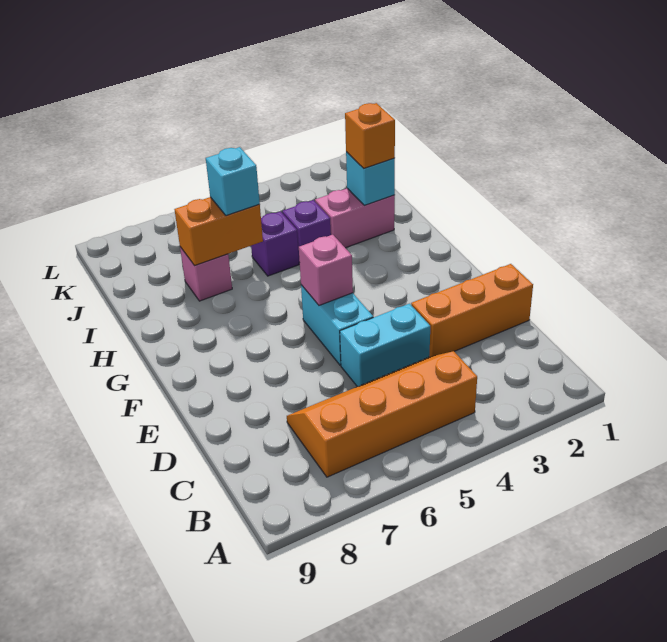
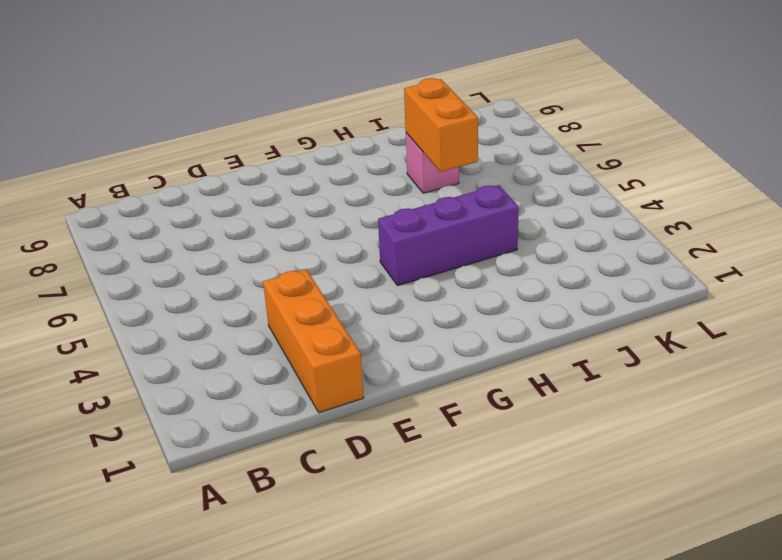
purple 1x3 brick [378,185,519,286] -> purple 1x1 brick [282,200,331,263]
none -> orange 2x4 slope [287,351,477,477]
none -> cyan 1x2 brick [340,304,430,387]
none -> cyan 1x2 brick [301,285,373,365]

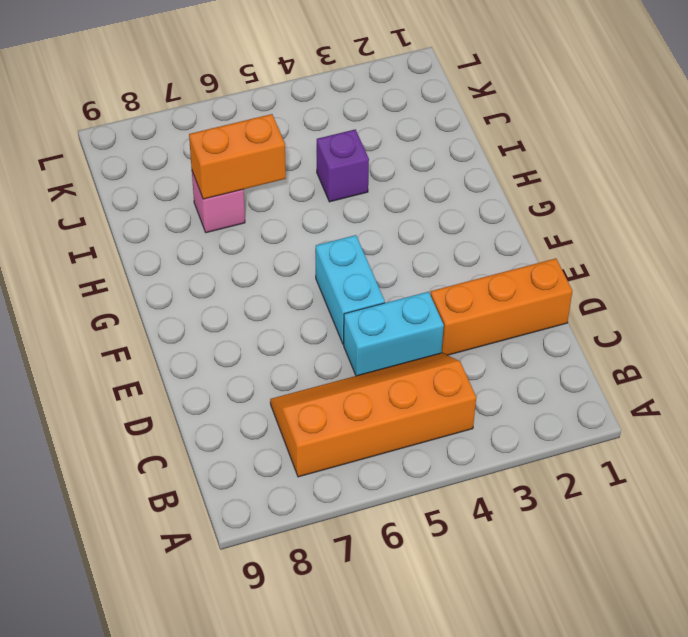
none -> pink 1x2 brick [315,188,395,248]
none -> purple 1x1 brick [251,211,299,276]
none -> pink 1x1 brick [299,234,353,305]

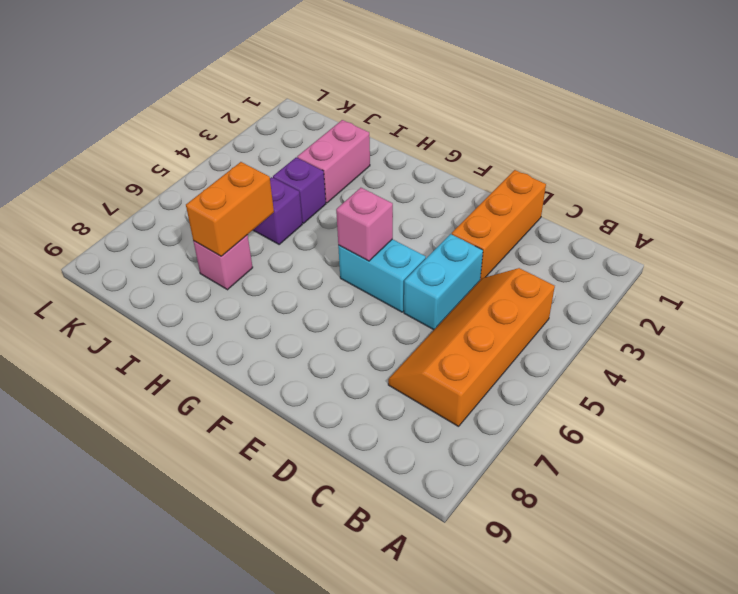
none -> cyan 1x1 brick [346,152,395,205]
none -> orange 1x1 brick [345,103,395,168]
none -> cyan 1x1 brick [206,147,260,216]

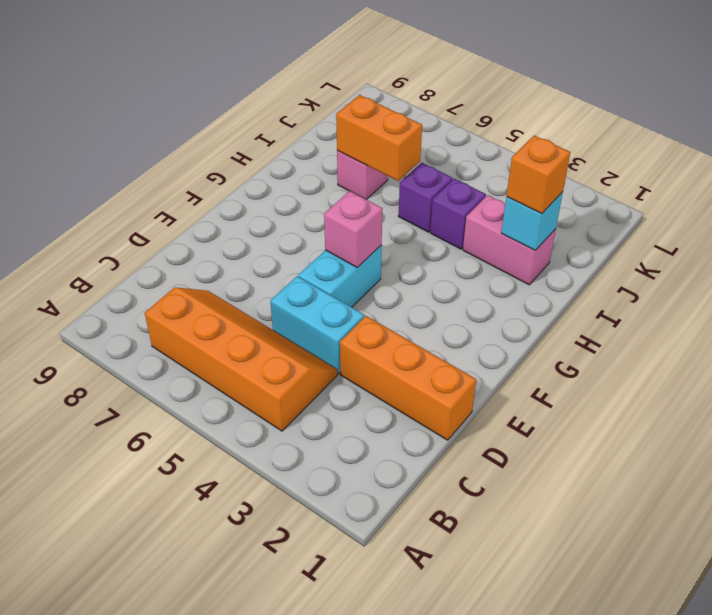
none -> cyan 1x1 brick [206,147,260,216]

